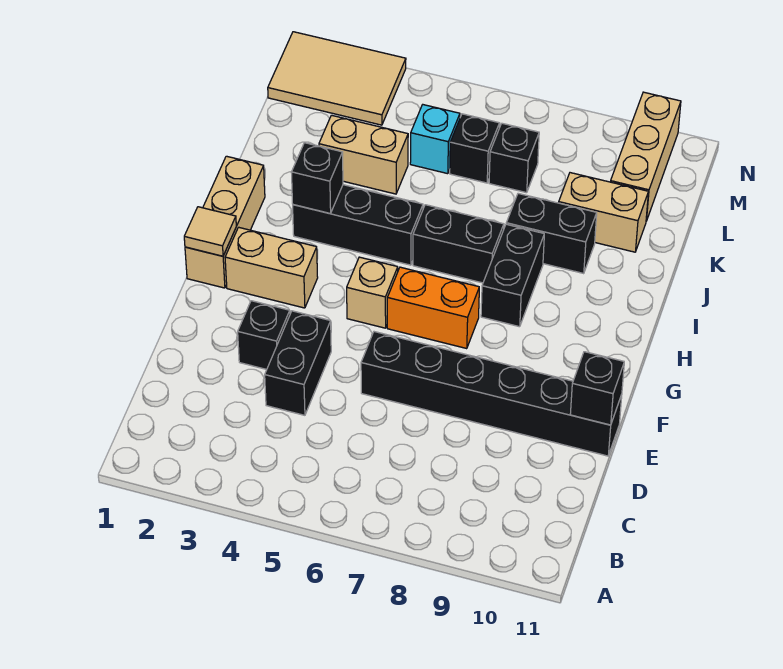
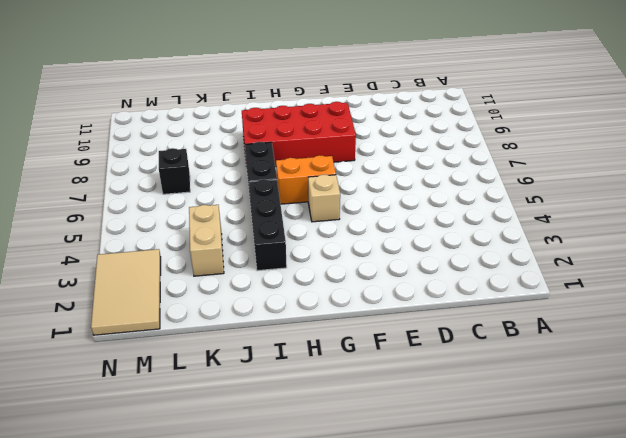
red 2x4 brick [242,101,356,167] -> black 1x2 brick [481,224,544,327]
orange 1x2 brick [276,155,336,204] -> orange 1x2 brick turned to [387,267,479,349]
none -> black 1x2 brick [265,311,331,415]
none -> black 1x1 brick [238,301,290,369]
none -> black 1x6 brick [361,332,622,456]

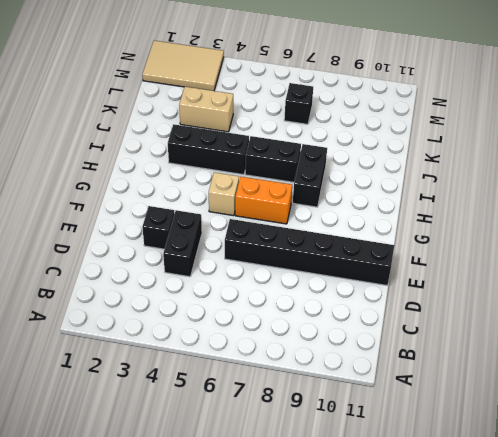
none -> tan 1x3 brick [185,156,265,288]
none -> tan 1x2 brick [225,227,318,308]
none -> black 1x2 brick [506,193,597,274]

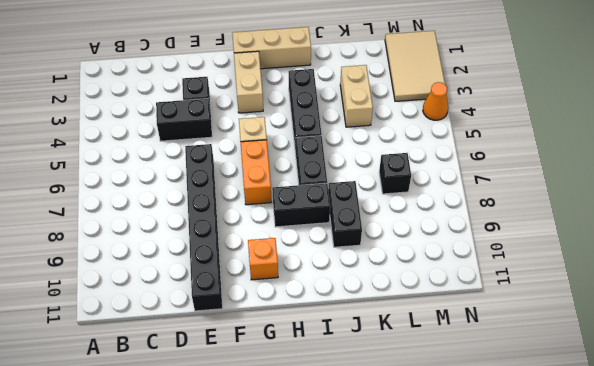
orange 1x1 brick [248,238,278,280] -> none
orange 1x1 cone [423,82,448,120] -> none
none -> tan 1x2 brick [559,173,648,252]
none -> cyan 1x1 brick [410,105,460,174]
none -> black 1x1 brick [450,114,500,183]

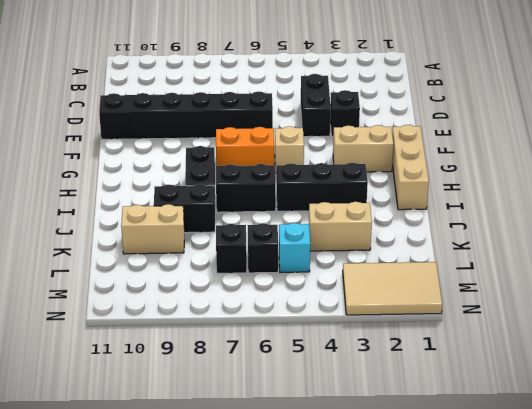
none -> tan 1x3 brick [611,92,681,221]
none -> black 1x1 brick [570,352,624,425]
none -> tan 1x1 tile [184,207,236,256]

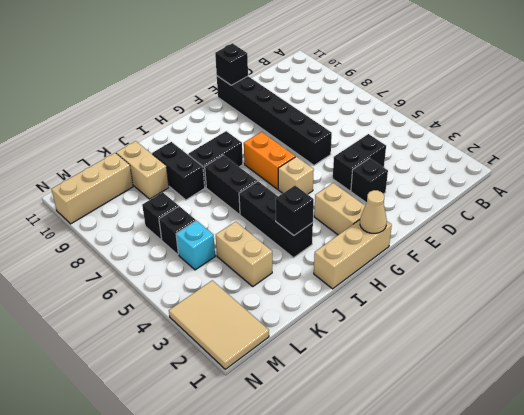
tan 1x1 cone [360,190,387,233] -> tan 1x1 tile [184,207,236,256]

